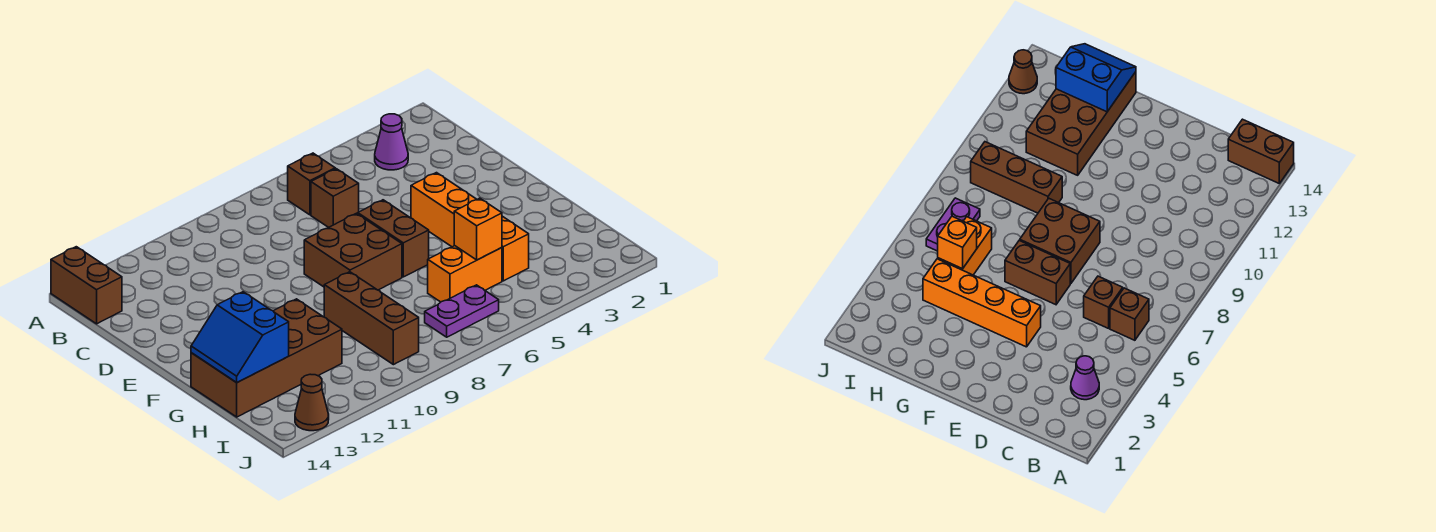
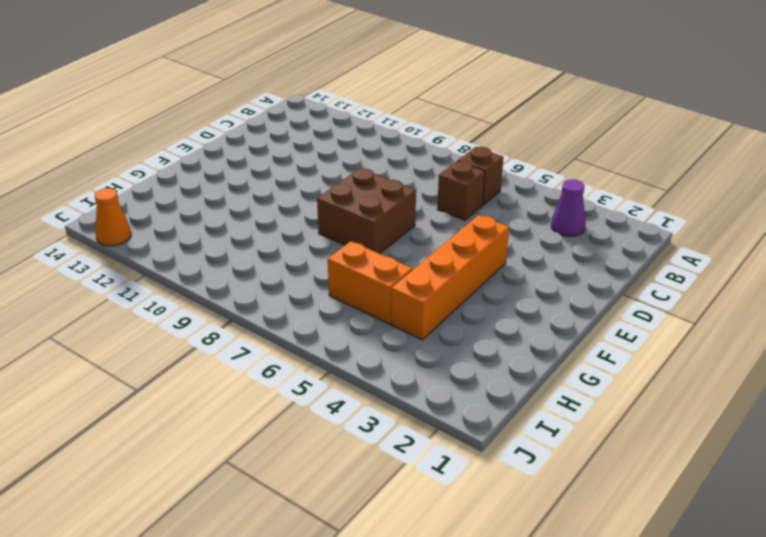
orange 1x1 cone [95,188,131,246] -> brown 1x1 cone [295,374,329,431]
none -> brown 1x2 brick [51,247,122,324]
none -> brown 1x2 brick [358,200,429,277]
none -> brown 1x3 brick [324,272,419,365]

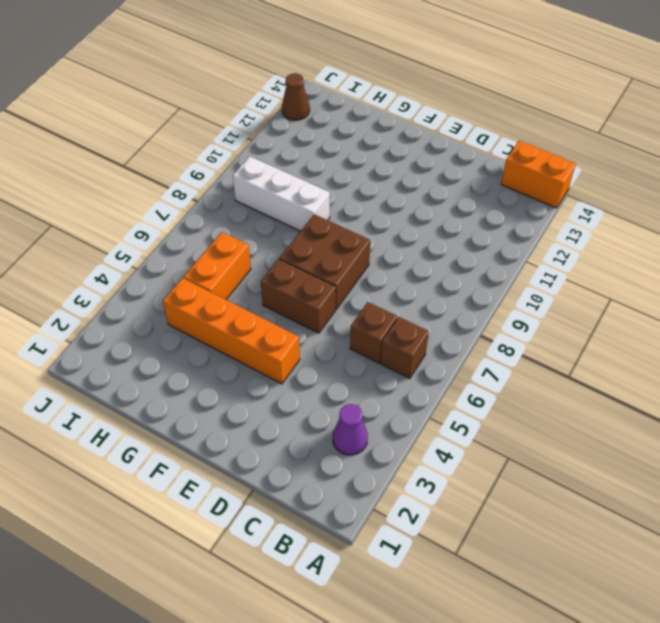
orange 1x2 brick [501,141,576,208] -> brown 1x2 brick [51,247,122,324]
white 1x3 brick [233,156,330,231] -> brown 1x3 brick [324,272,419,365]
none -> brown 2x4 brick [191,299,342,417]
none -> purple 1x2 plate [425,285,499,337]
none -> blue 2x2 slope [191,292,289,383]

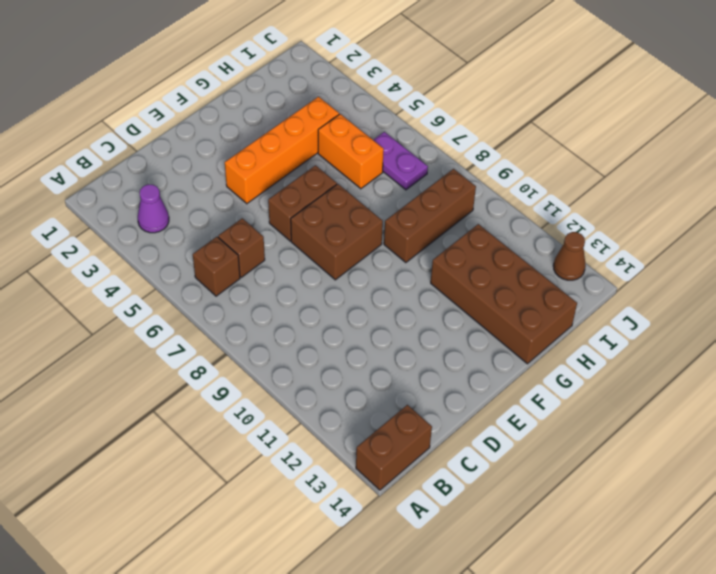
none -> blue 2x2 slope [191,292,289,383]
none -> orange 1x1 brick [454,198,502,260]

